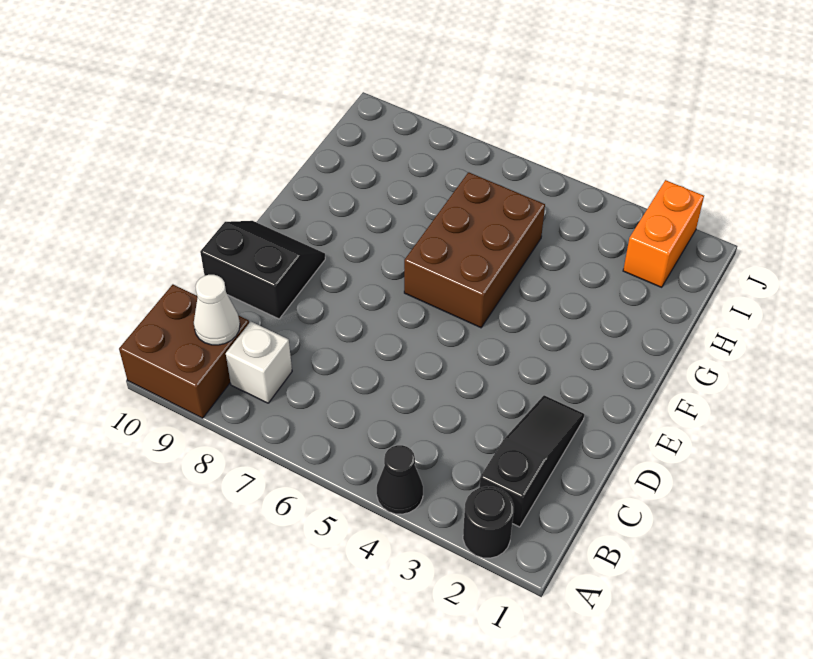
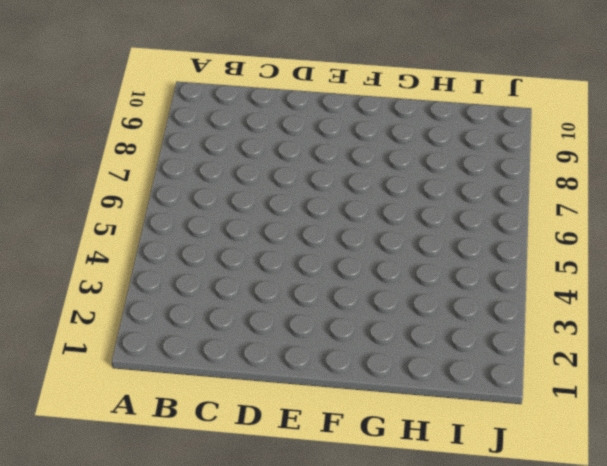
none -> black 1x1 round brick [463,486,514,558]
none -> black 1x1 cone [377,445,423,514]

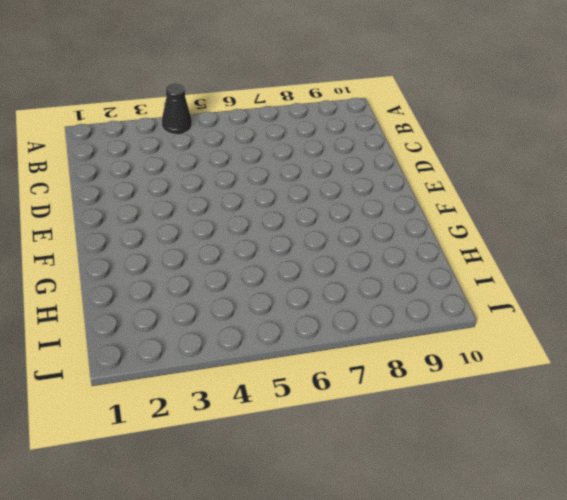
none -> black 1x1 round brick [463,486,514,558]
none -> brown 2x2 brick [119,285,249,418]

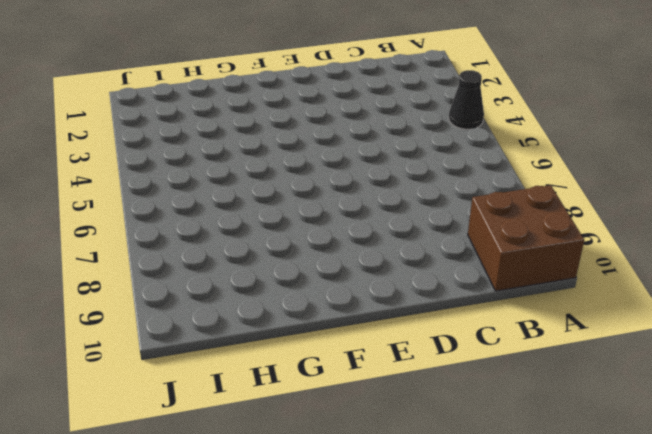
none -> black 1x1 round brick [463,486,514,558]
none -> black 1x3 slope [479,395,584,527]

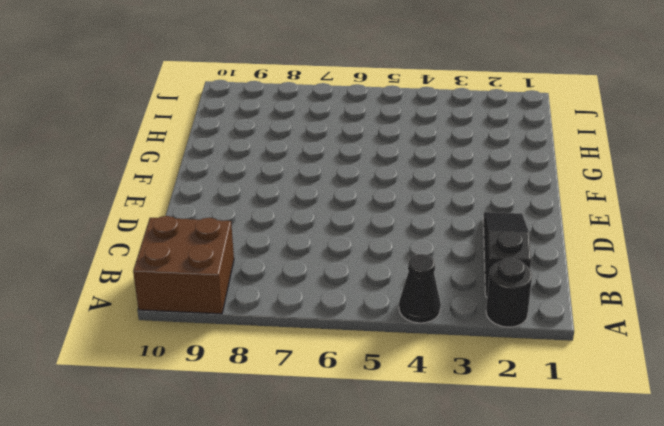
none -> white 1x1 brick [226,321,292,403]
none -> black 2x2 slope [200,221,325,319]

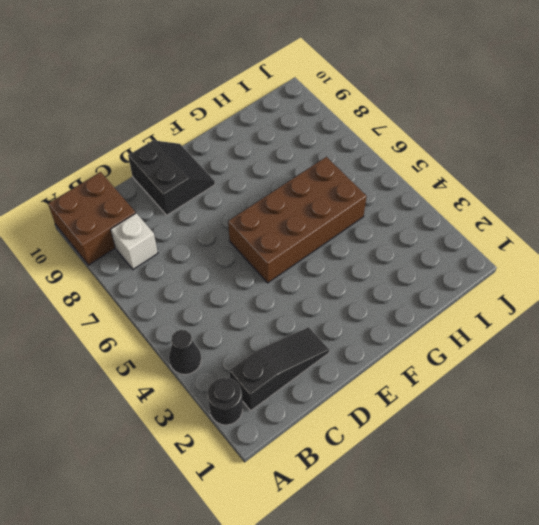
brown 2x4 brick [228,157,367,283] -> brown 2x3 brick [404,172,545,328]
none -> orange 1x2 brick [623,180,704,287]
none -> white 1x1 cone [194,275,240,345]

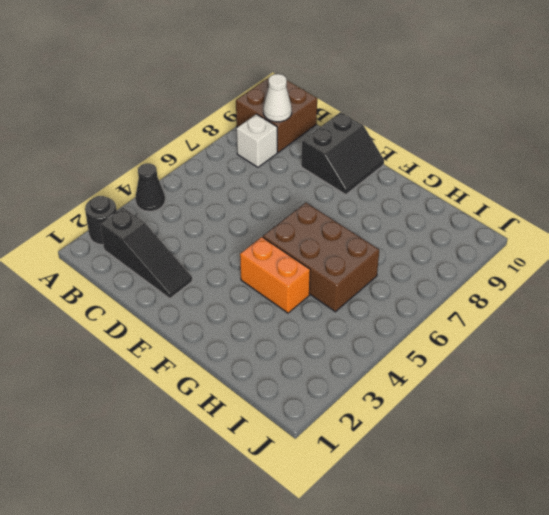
orange 1x2 brick [240,237,310,313] -> orange 1x2 brick moved to [623,180,704,287]

